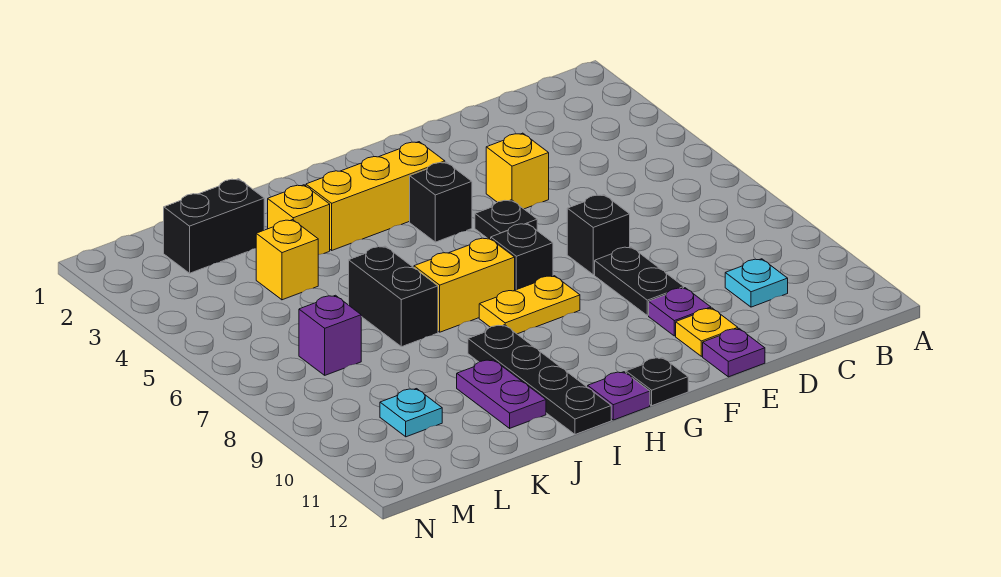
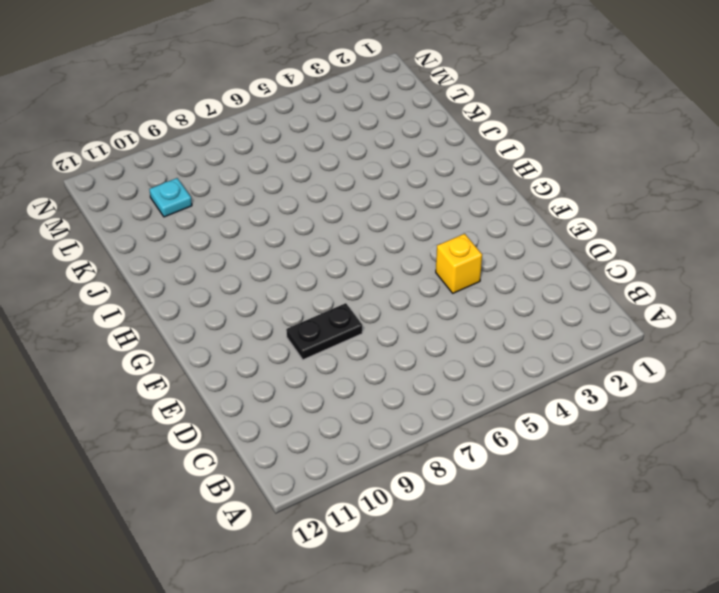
none -> cyan 1x1 plate [725,259,788,307]
none -> black 1x1 brick [567,195,630,275]
none -> purple 1x1 plate [649,288,711,336]

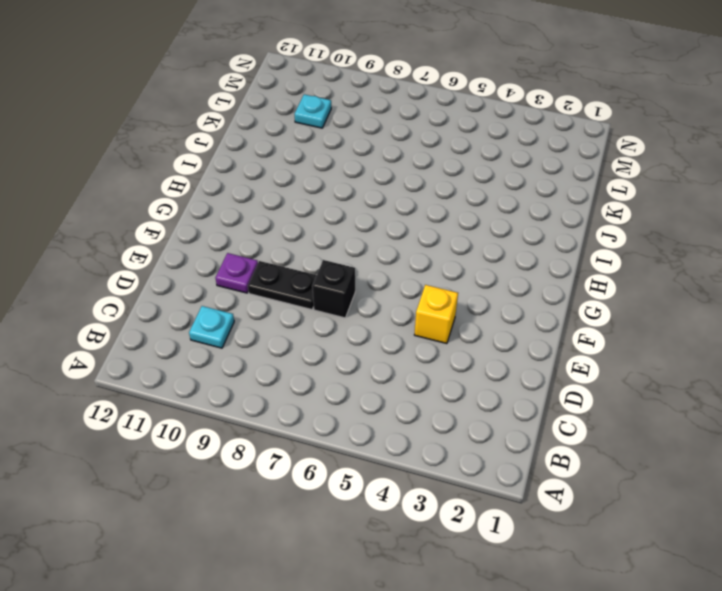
none -> yellow 1x1 plate [676,308,738,356]
none -> purple 1x1 plate [703,329,765,377]
none -> black 1x1 plate [475,200,537,239]

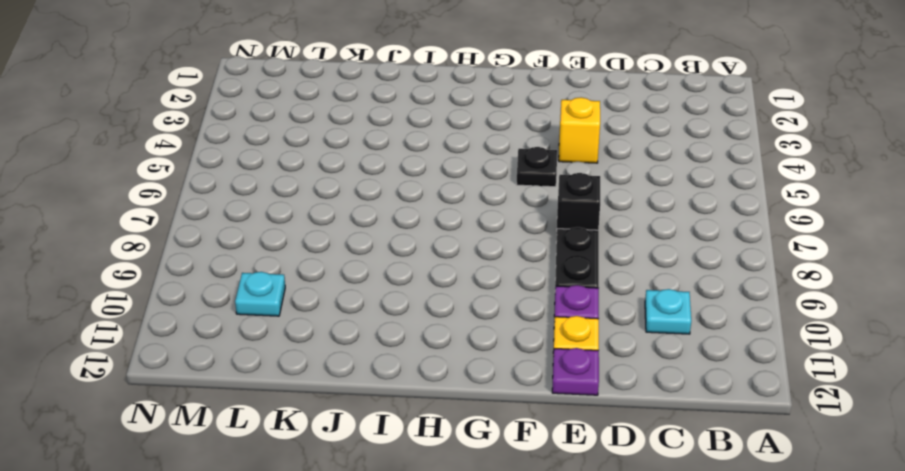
none -> yellow 1x3 brick [306,142,445,250]
none -> black 1x1 brick [410,162,472,242]
none -> black 1x1 brick [491,223,553,290]

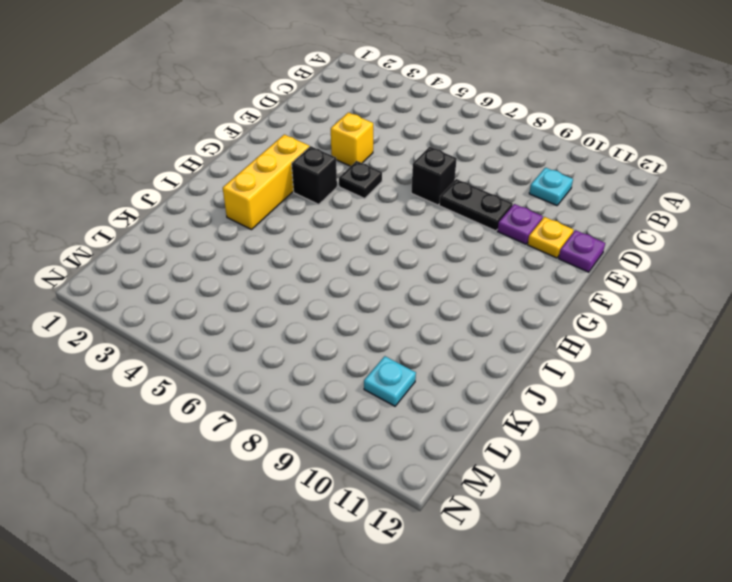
none -> black 1x1 brick [491,223,553,290]
none -> yellow 1x2 plate [479,276,580,334]
none -> black 1x1 plate [626,357,688,406]

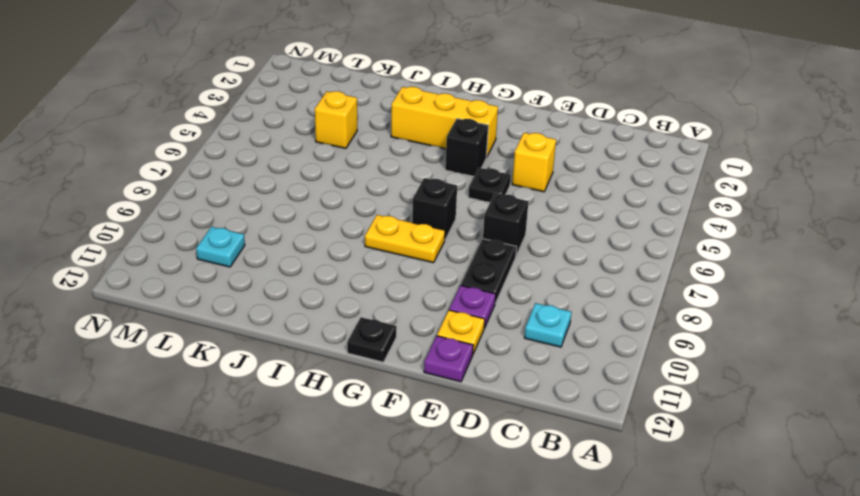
none -> yellow 1x2 brick [414,238,515,332]
none -> purple 1x1 plate [588,372,650,420]
none -> black 1x4 plate [468,325,611,434]

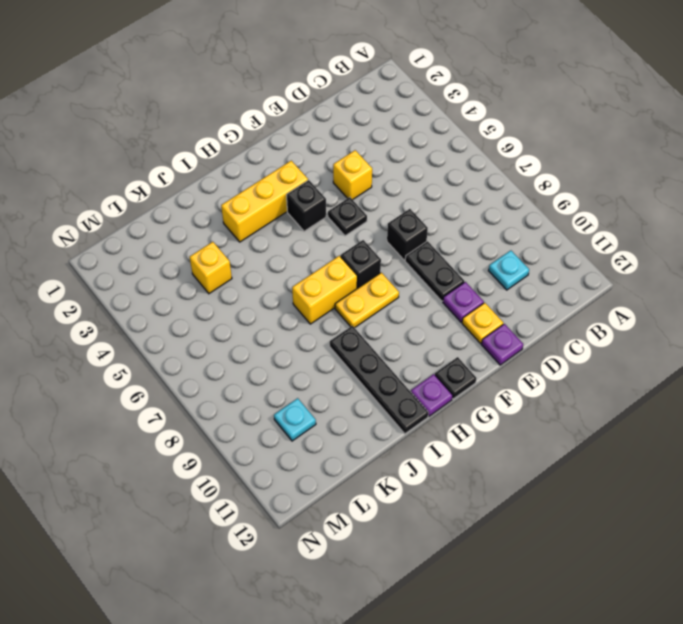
none -> yellow 1x1 brick [268,185,330,255]
none -> black 1x2 brick [349,246,438,347]
none -> purple 1x2 plate [457,360,546,428]

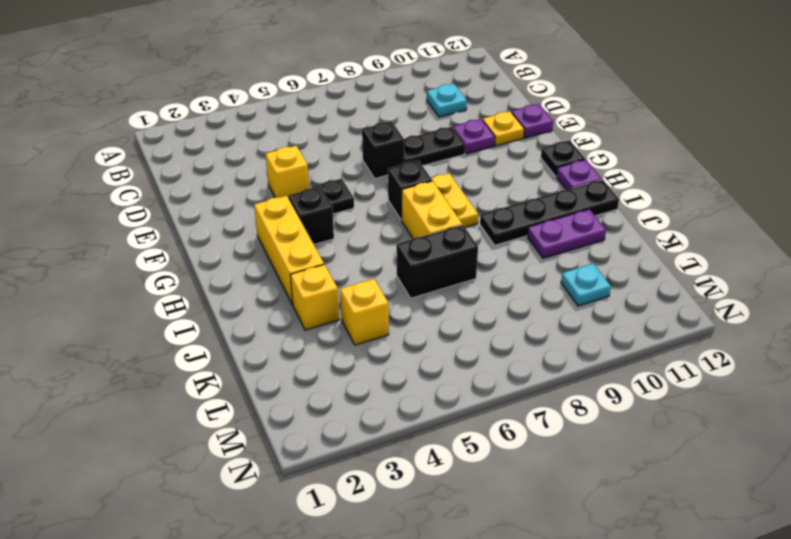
none -> black 1x2 brick [164,179,264,273]
none -> purple 1x1 brick [299,295,361,375]

